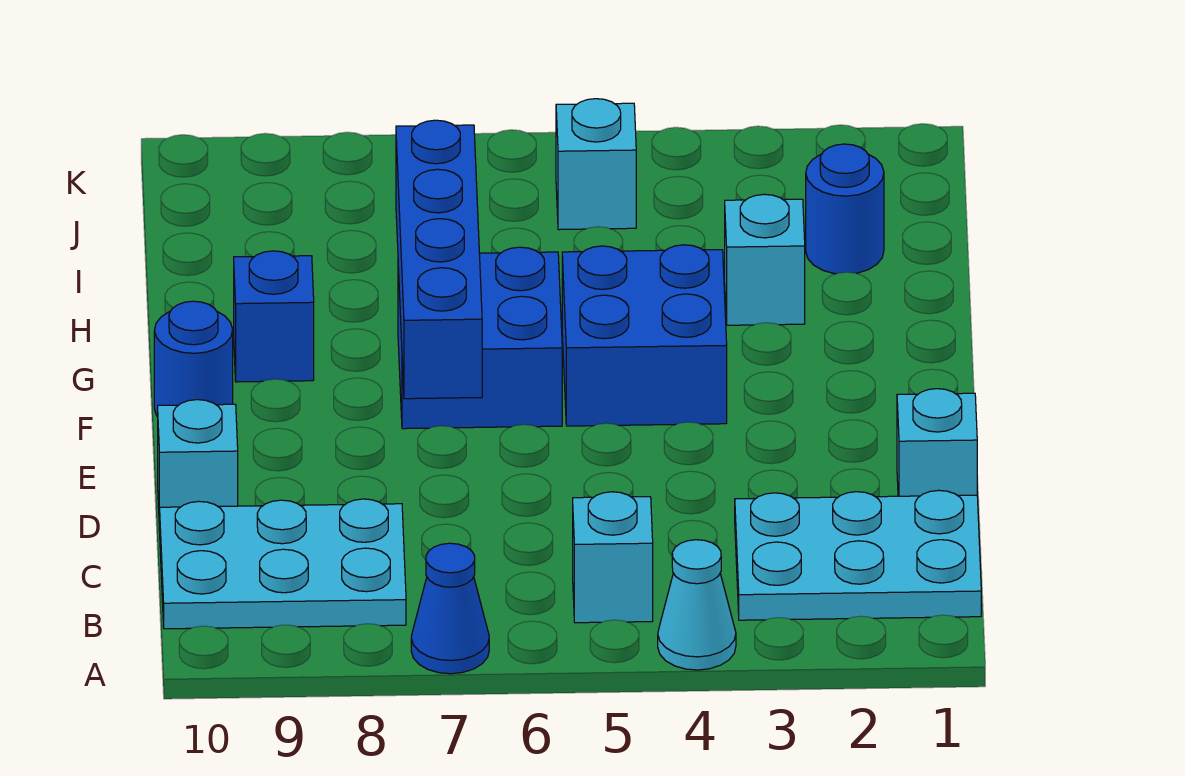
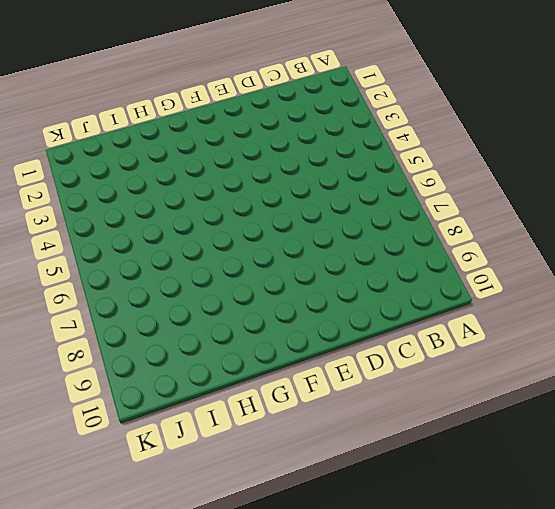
none -> cyan 1x1 cone [658,540,736,670]
none -> blue 1x1 cone [411,543,489,674]
none -> cyan 2x3 plate [735,490,981,620]

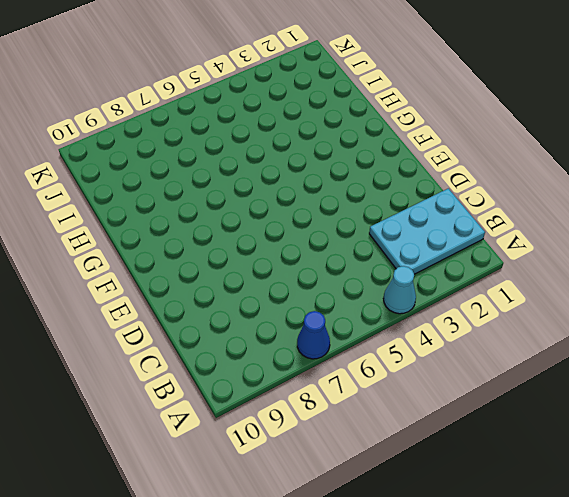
none -> cyan 1x1 brick [573,492,653,623]
none -> cyan 2x3 plate [160,499,406,629]
none -> cyan 1x1 brick [897,389,977,496]

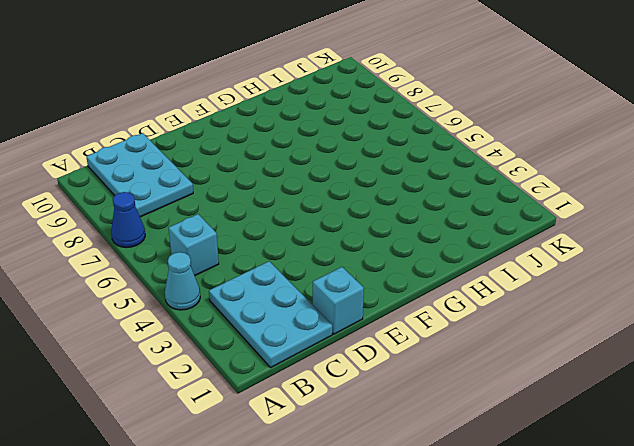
none -> cyan 1x1 brick [158,400,238,530]
none -> blue 2x2 brick [562,245,727,426]
none -> blue 2x2 brick [398,247,562,429]

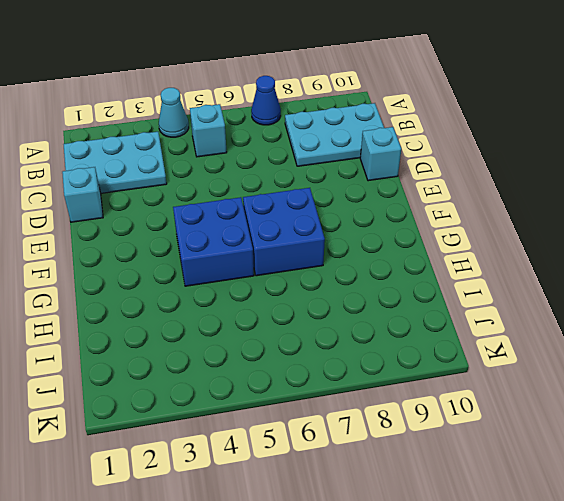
none -> blue 1x1 round brick [154,301,233,417]
none -> blue 1x1 brick [234,251,314,382]
none -> cyan 1x1 brick [725,194,805,325]

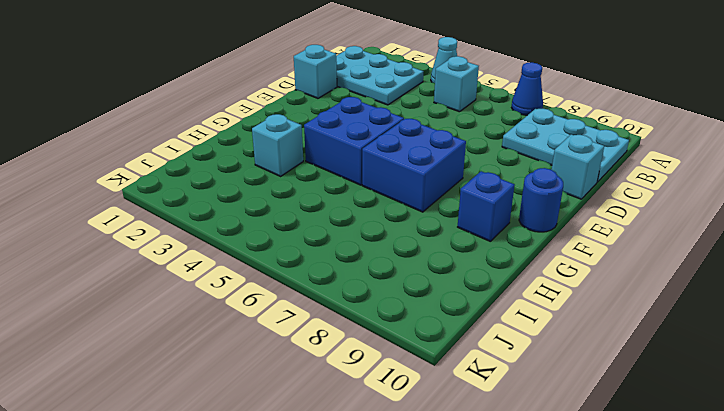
none -> blue 1x1 round brick [806,144,884,274]
none -> cyan 1x1 brick [556,99,636,230]
none -> blue 1x4 brick [396,120,482,399]

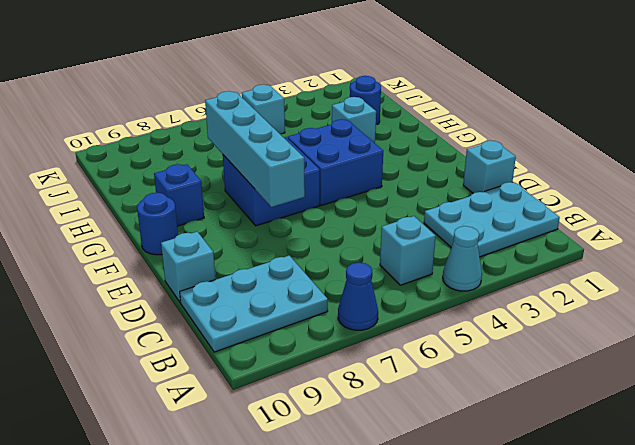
cyan 1x4 brick [205,91,305,207] -> blue 1x4 brick [396,120,482,399]

